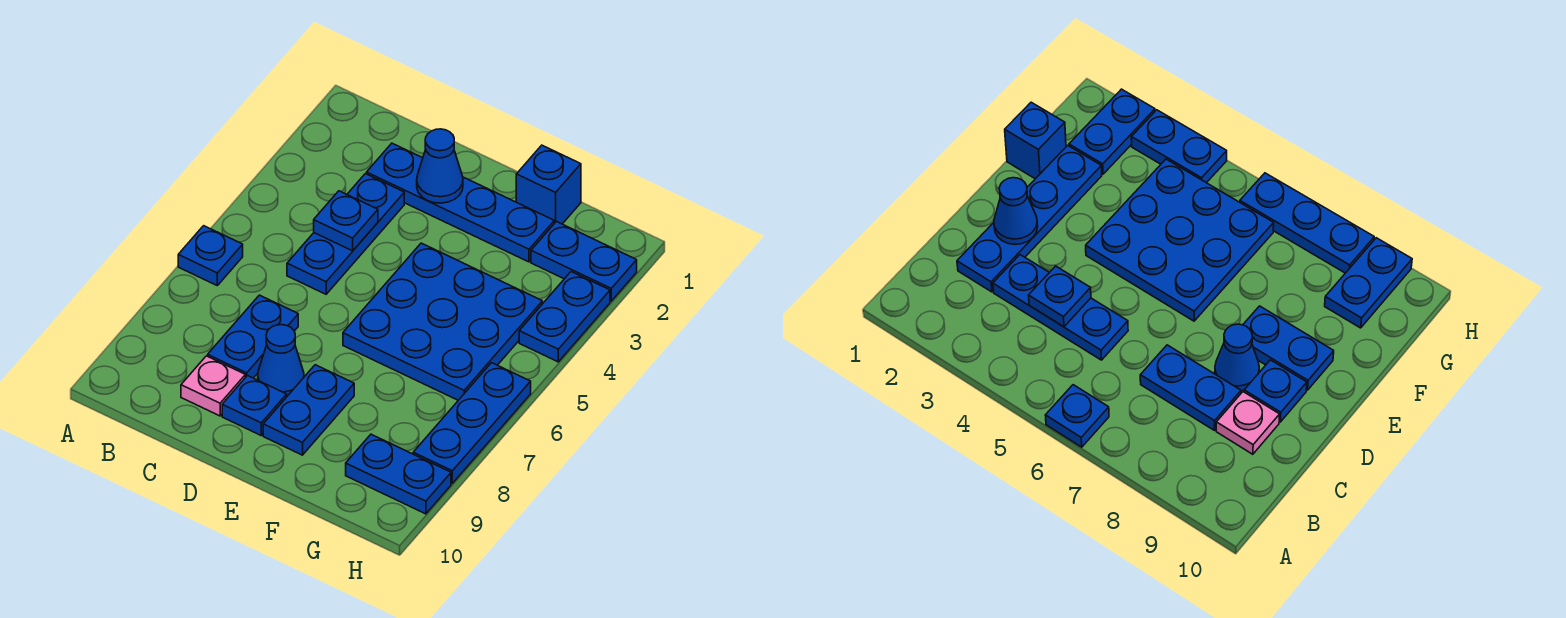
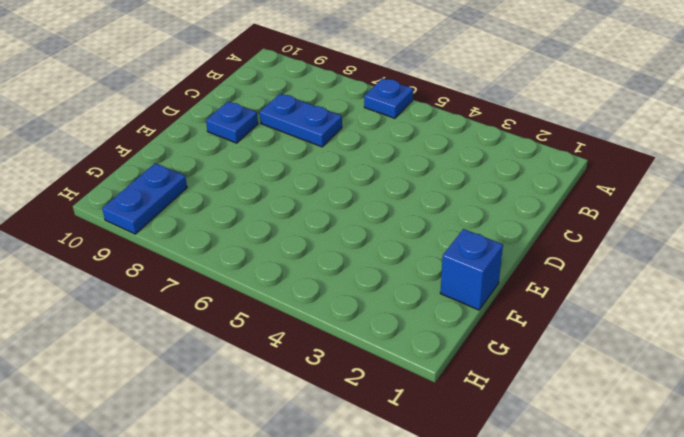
none -> blue 1x4 plate [367,143,554,262]
none -> blue 1x3 plate [287,174,404,294]
none -> pink 1x1 plate [181,356,245,416]

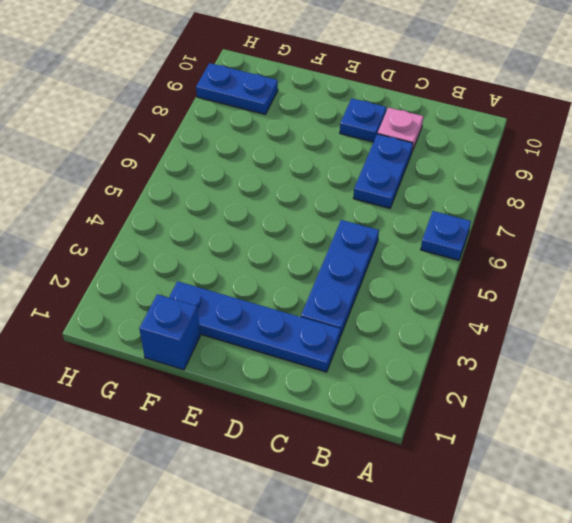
none -> blue 1x1 cone [258,325,304,396]
none -> blue 3x3 plate [343,243,542,400]
none -> blue 1x2 plate [263,365,354,455]

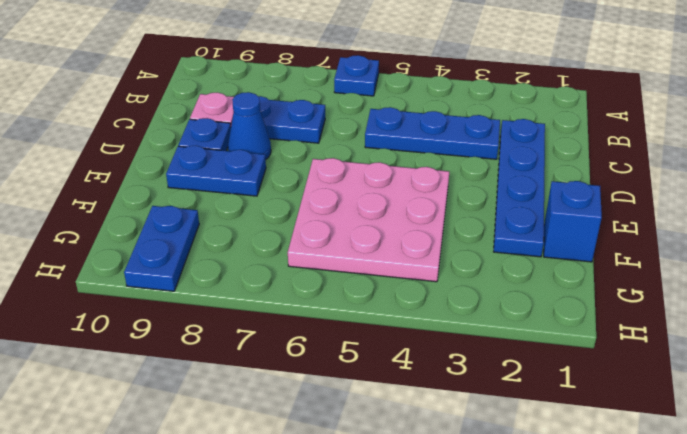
pink 3x3 plate [288,158,449,282] -> blue 3x3 plate [343,243,542,400]
none -> blue 1x2 plate [531,222,637,301]
none -> blue 1x2 plate [519,272,610,362]
none -> blue 1x3 plate [413,363,531,483]

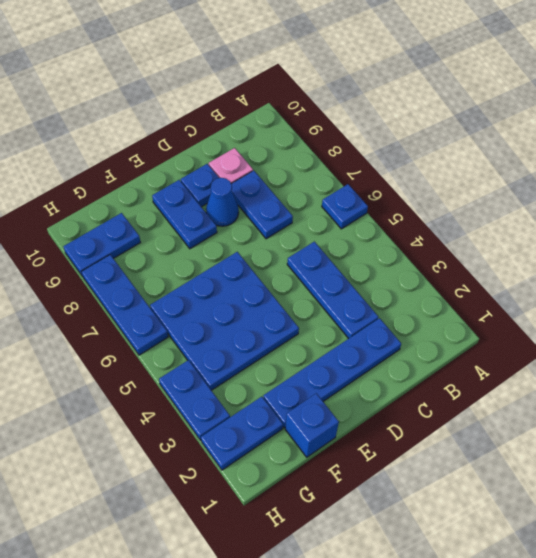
none -> blue 1x1 plate [314,191,378,251]
none -> blue 1x1 cone [417,129,463,203]

